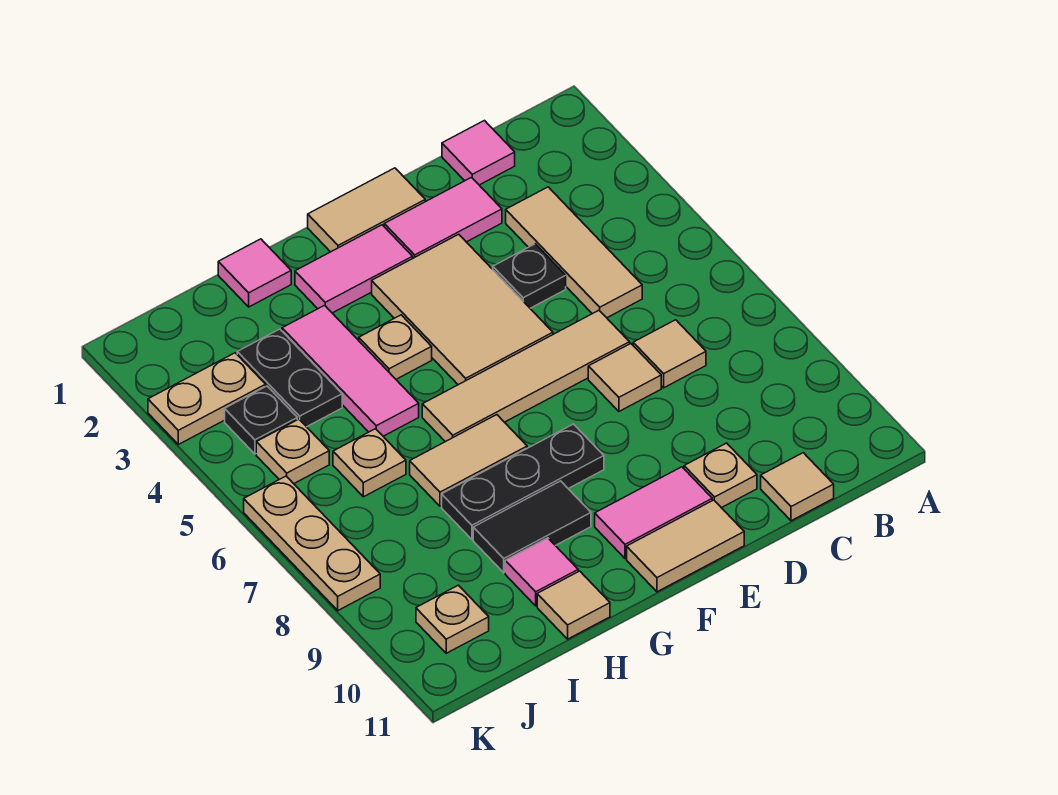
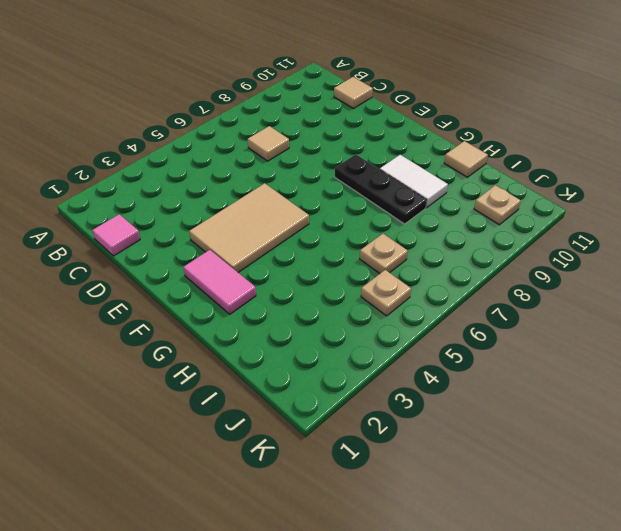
white 1x2 tile [380,155,448,208] -> black 1x2 tile [473,481,591,573]
none -> tan 1x3 tile [506,187,642,318]
none -> pink 1x2 tile [384,177,502,258]
none -> black 1x1 plate [493,244,566,308]

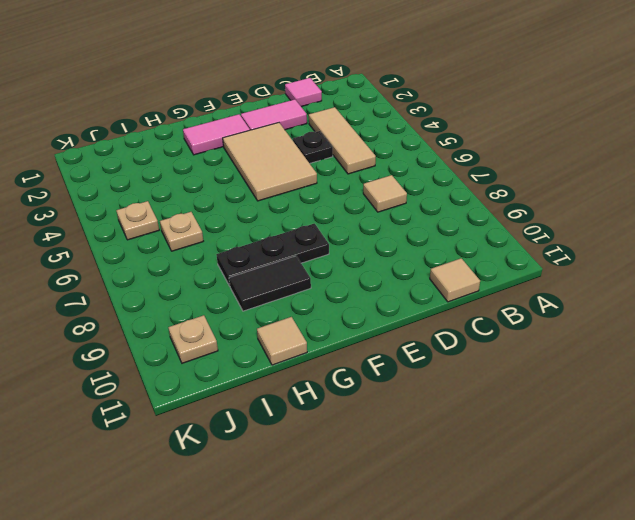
none -> tan 1x4 tile [422,310,630,442]
none -> tan 1x1 tile [588,344,661,411]
none -> tan 1x1 plate [684,443,757,508]

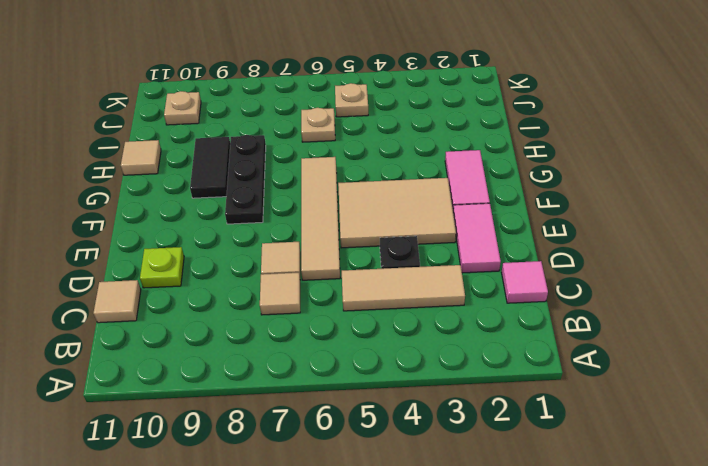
lime 1x1 plate [140,247,184,288] -> tan 1x1 plate [684,443,757,508]
none -> tan 1x2 tile [308,168,425,252]
none -> pink 1x2 tile [595,467,712,559]
none -> tan 1x2 tile [627,500,744,592]

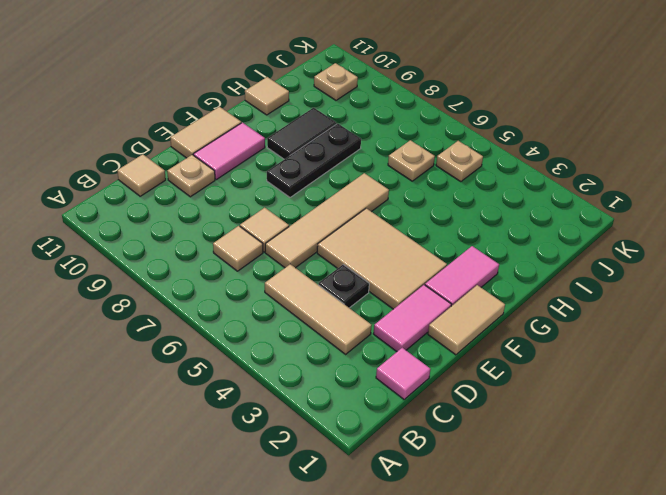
none -> tan 1x1 plate [359,315,432,379]
none -> tan 1x2 tile [410,415,527,506]
none -> pink 1x1 tile [218,239,291,307]

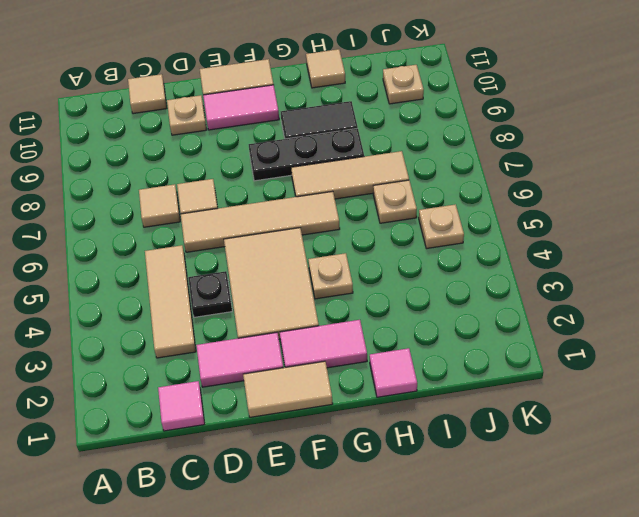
tan 1x3 tile [291,151,409,199] -> tan 1x2 tile [410,415,527,506]
none -> pink 1x3 tile [282,305,419,436]
none -> pink 1x1 tile [505,538,578,606]
none -> black 1x2 plate [237,329,342,427]

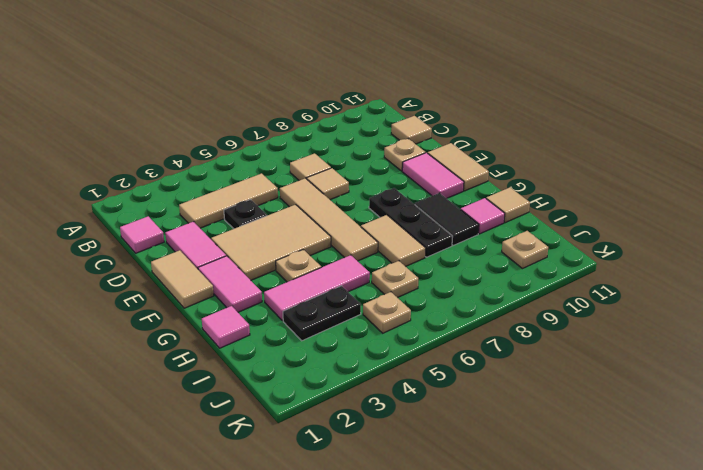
none -> tan 1x2 plate [148,353,266,444]
none -> black 1x1 plate [225,386,297,454]
none -> tan 1x3 plate [244,476,380,610]

